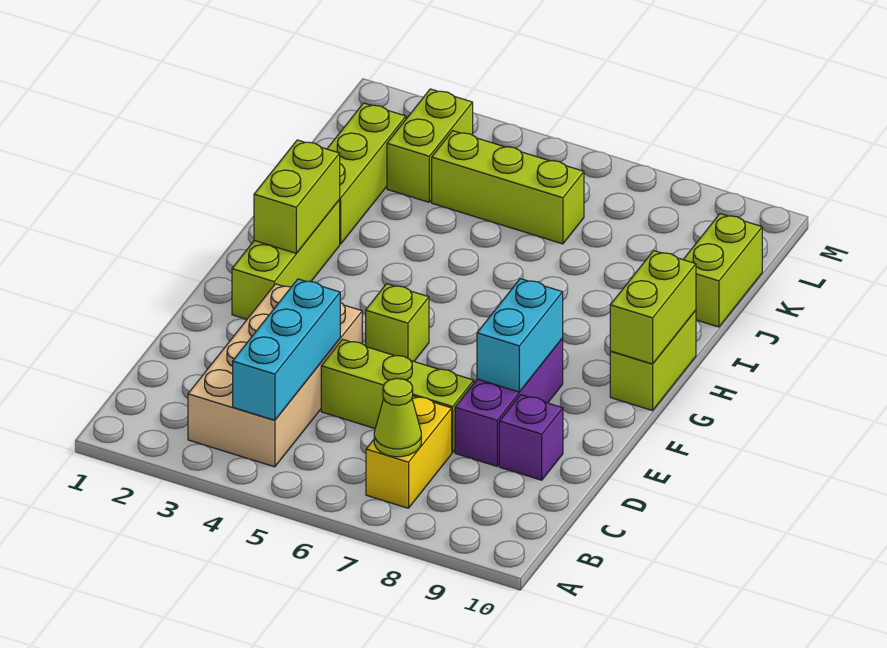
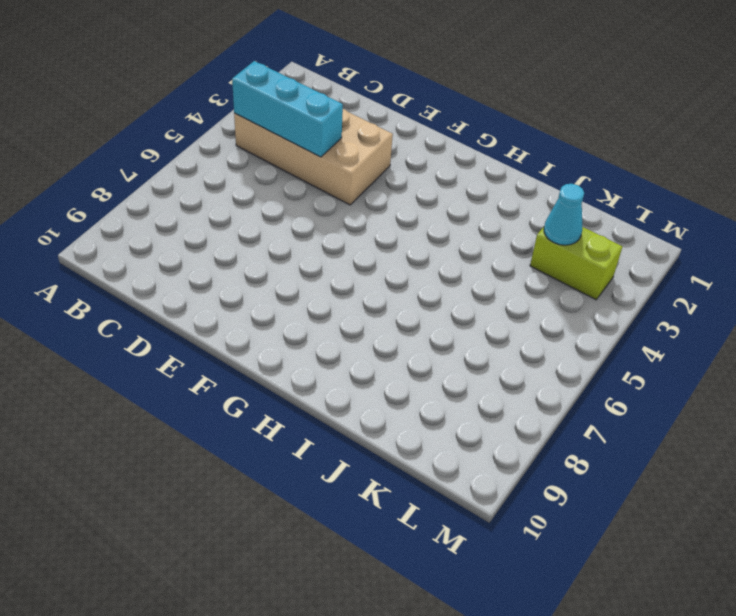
cyan 1x1 cone [544,184,584,245] -> none
none -> yellow 1x2 brick [366,396,452,508]
none -> lime 1x3 brick [321,339,474,453]
none -> purple 1x3 brick [455,339,563,466]

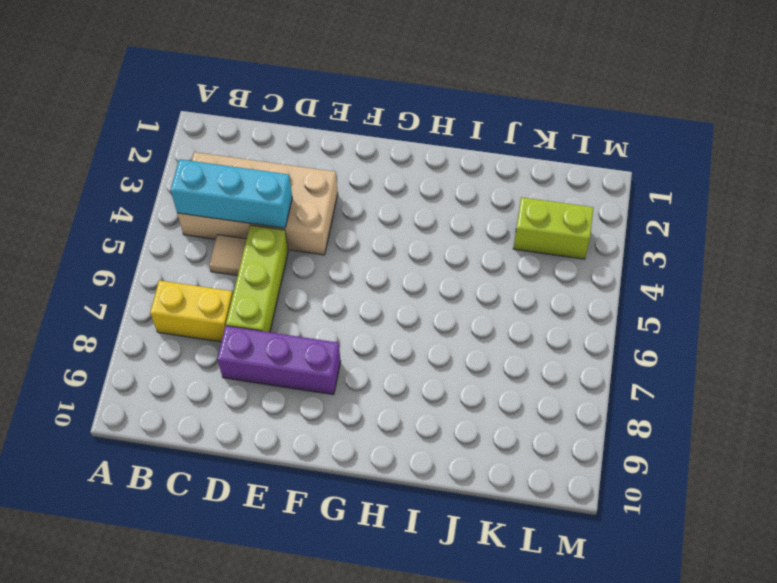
tan 1x1 tile [209,235,246,276] -> none
none -> purple 1x1 brick [499,395,563,480]
none -> lime 1x3 brick [232,200,340,319]
none -> lime 1x1 brick [366,284,429,361]

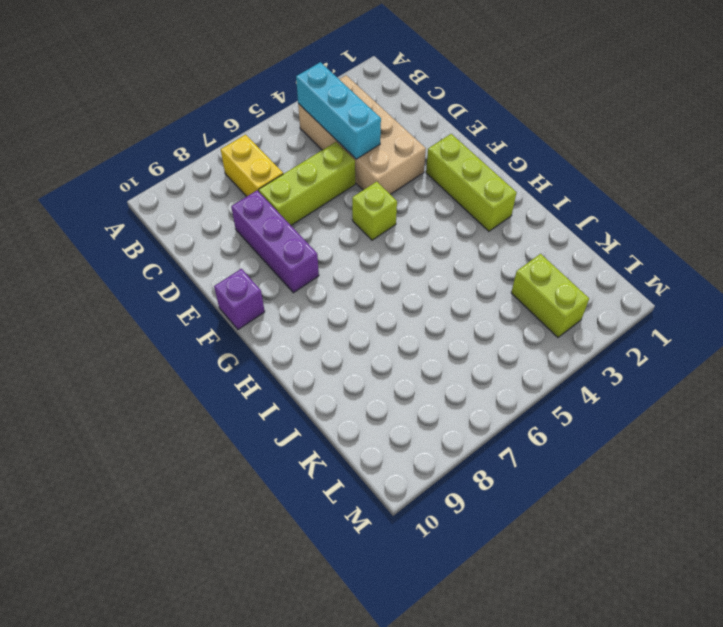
purple 1x1 brick [214,269,265,330] -> purple 1x1 brick moved to [499,395,563,480]
none -> lime 1x2 brick [610,310,696,411]
none -> lime 1x3 brick [327,103,406,244]
none -> lime 1x2 brick [683,214,762,327]

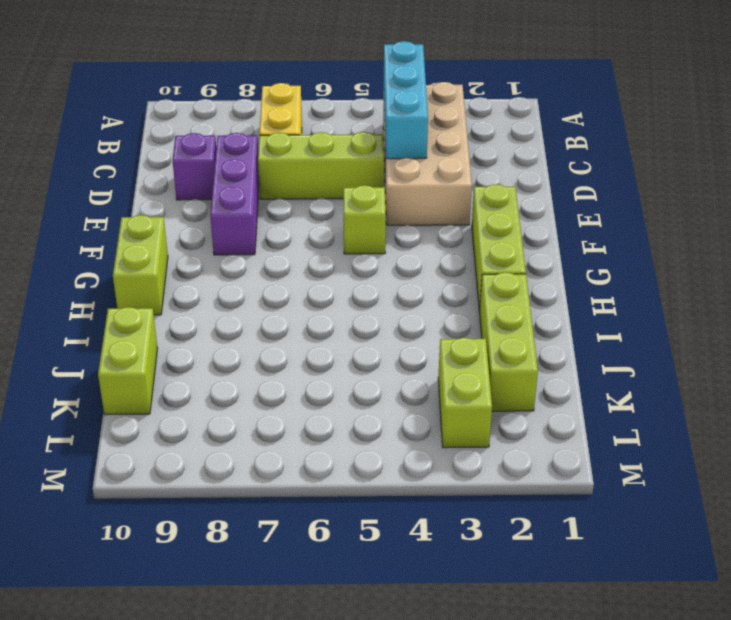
none -> lime 1x3 brick [432,131,584,244]
none -> lime 1x1 cone [374,378,421,457]
none -> cyan 1x2 brick [477,279,563,392]

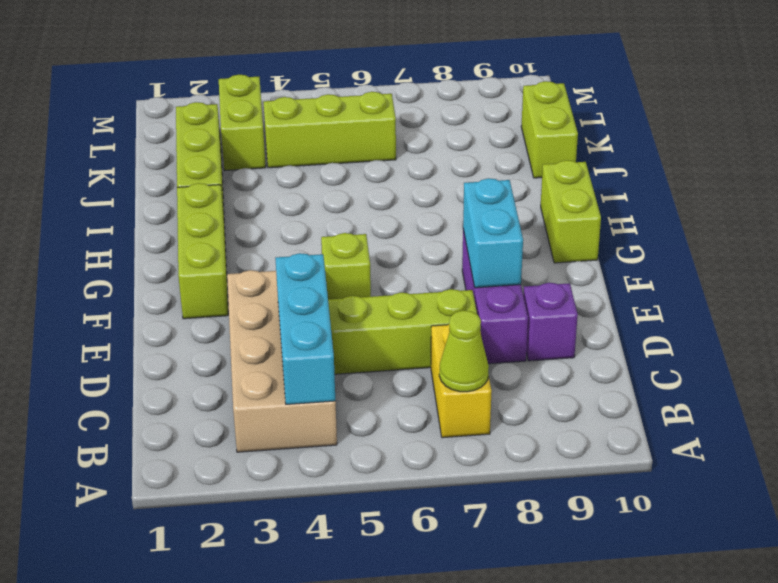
none -> lime 1x2 brick [254,140,340,253]
none -> lime 1x2 brick [610,251,696,364]

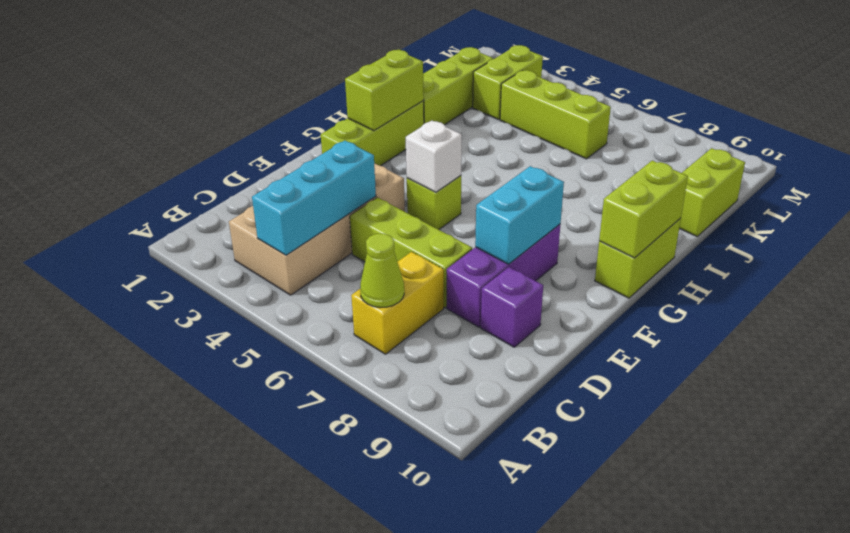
white 1x1 brick [406,120,462,192] -> none

